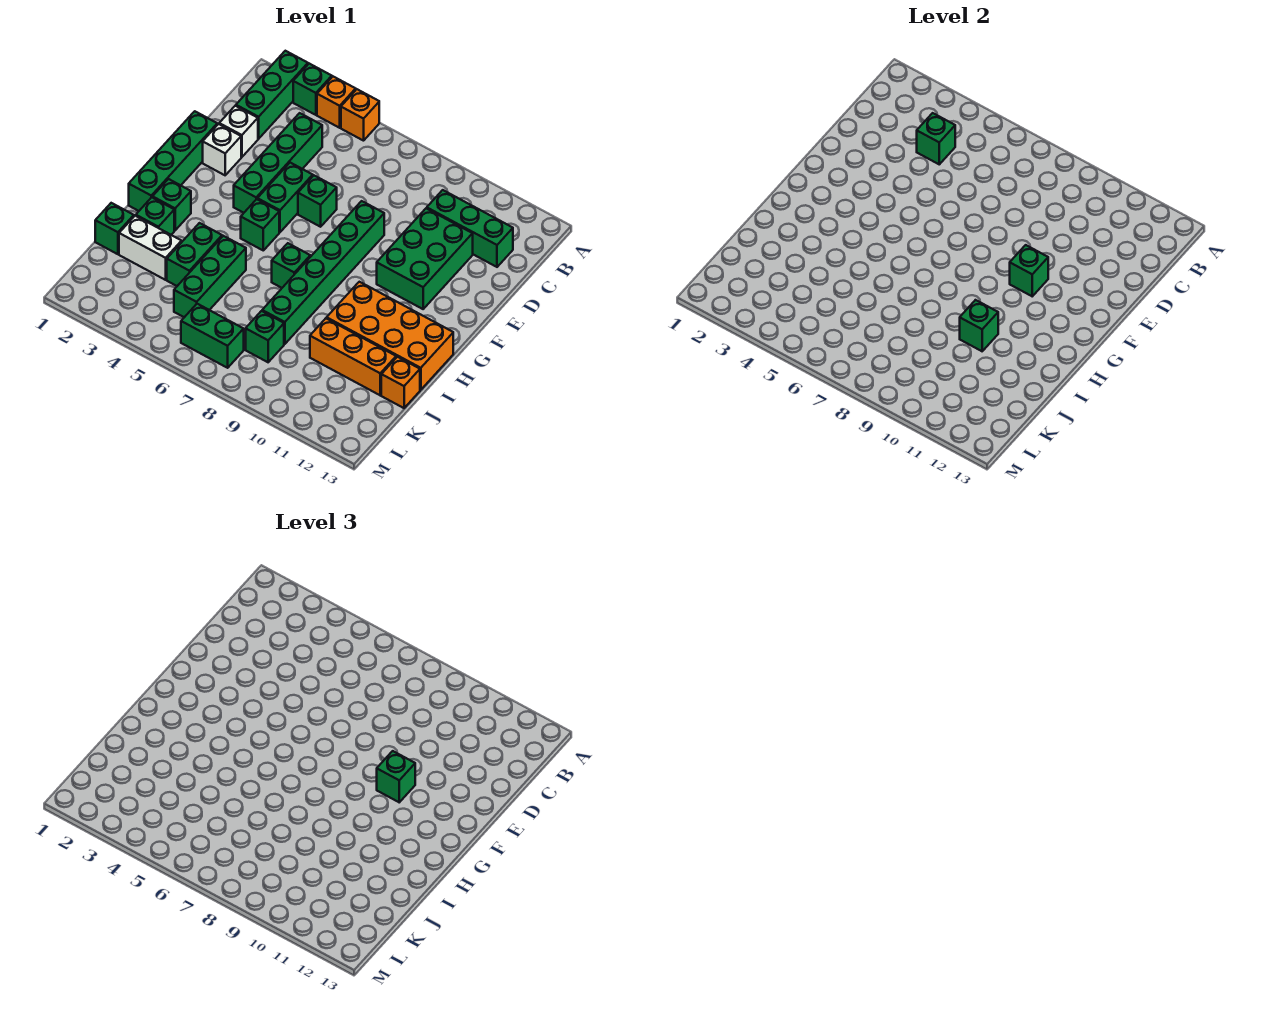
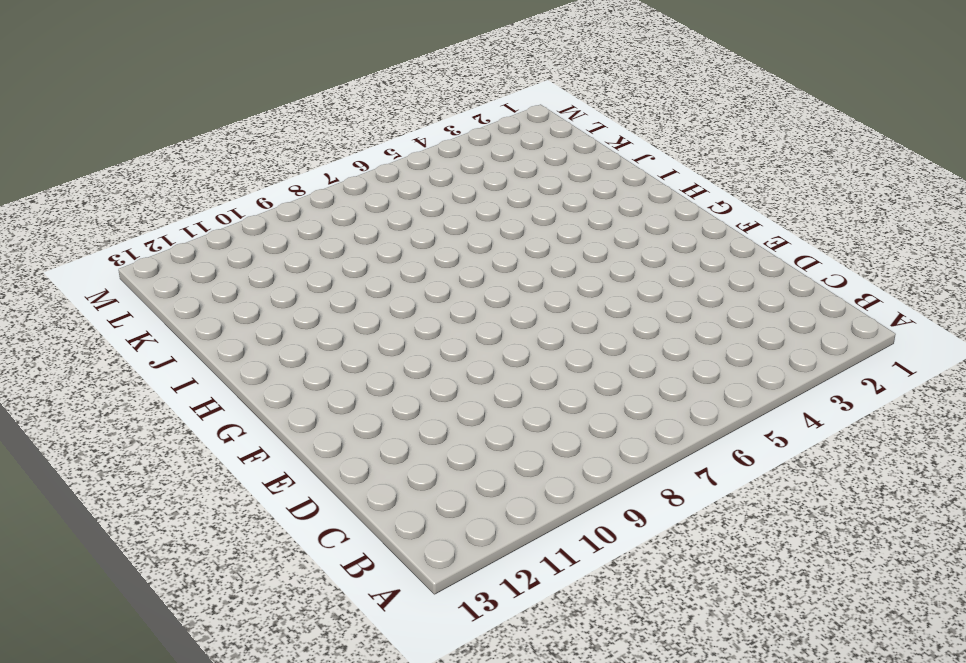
none -> green 1x3 brick [236,51,308,139]
none -> green 1x1 brick [293,64,332,115]
none -> orange 1x1 brick [317,77,356,128]
none -> orange 1x1 brick [341,89,379,141]

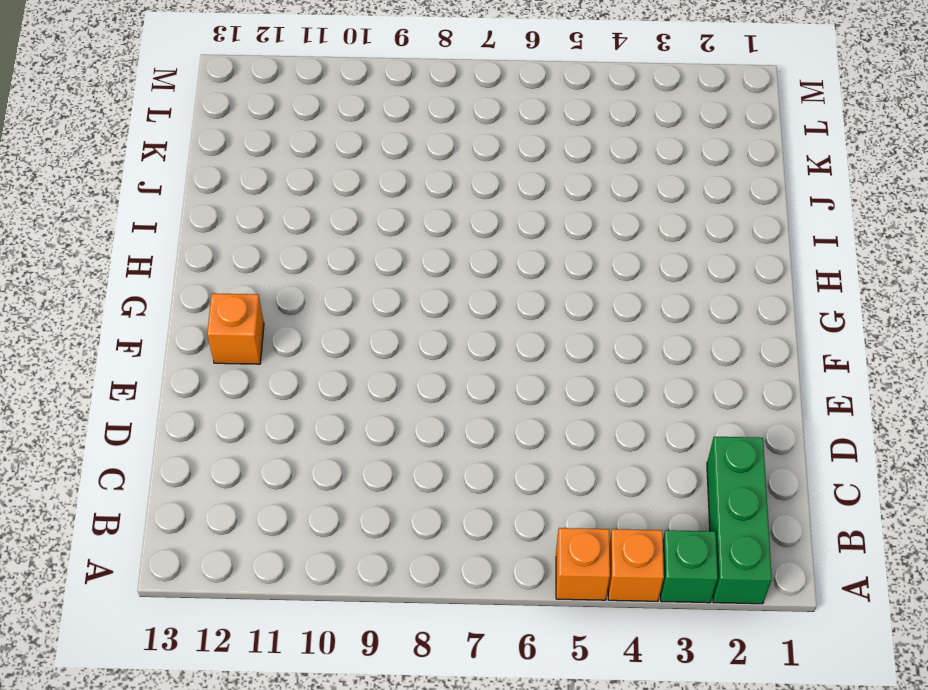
orange 1x1 brick [207,293,264,364] -> orange 1x1 brick moved to [381,357,420,408]
none -> green 1x4 brick [234,113,322,213]
none -> green 1x3 brick [427,190,513,267]
none -> white 1x1 brick [219,106,258,157]
none -> green 2x3 brick [377,208,473,309]

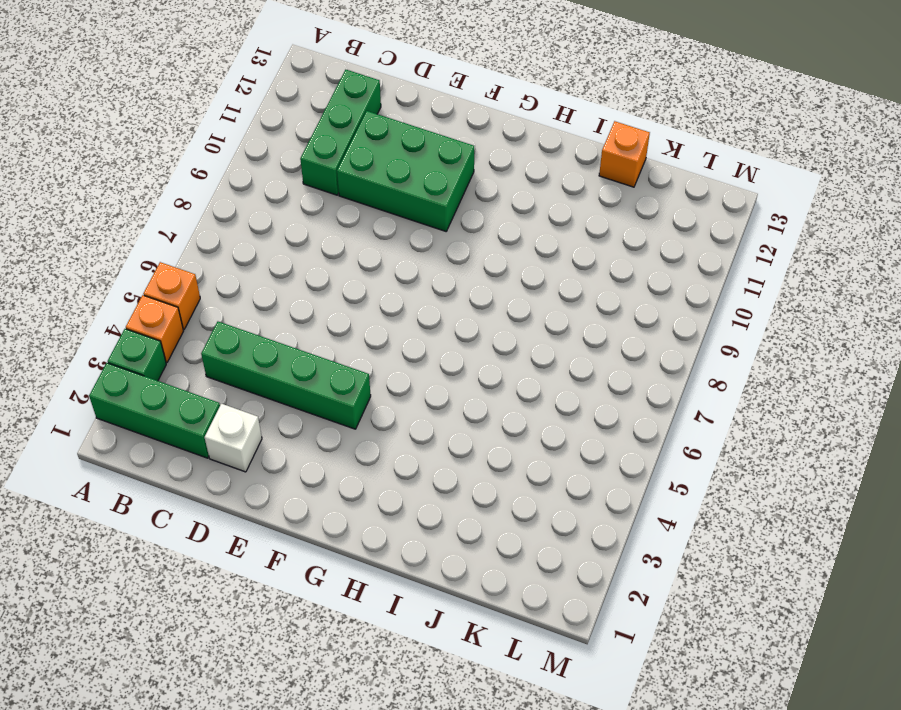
none -> green 1x4 brick [129,111,217,211]
none -> white 1x1 brick [203,124,241,175]
none -> green 1x2 brick [257,163,313,232]
none -> green 1x1 brick [298,176,337,227]

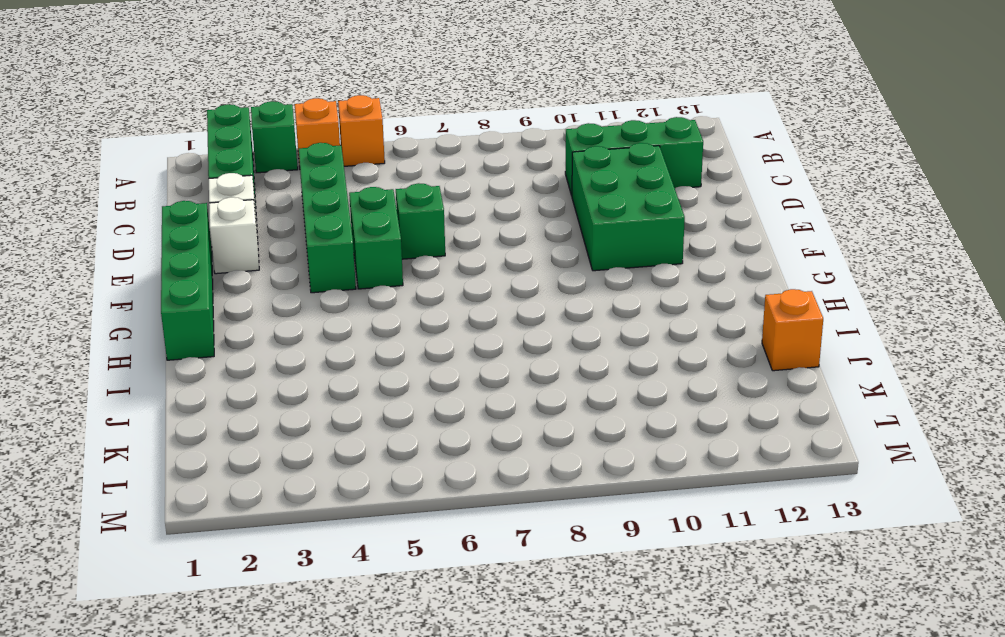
none -> green 1x6 brick [262,201,384,344]
none -> green 1x1 brick [241,199,279,250]
none -> green 1x1 brick [153,179,191,230]
none -> green 1x1 brick [272,243,310,288]

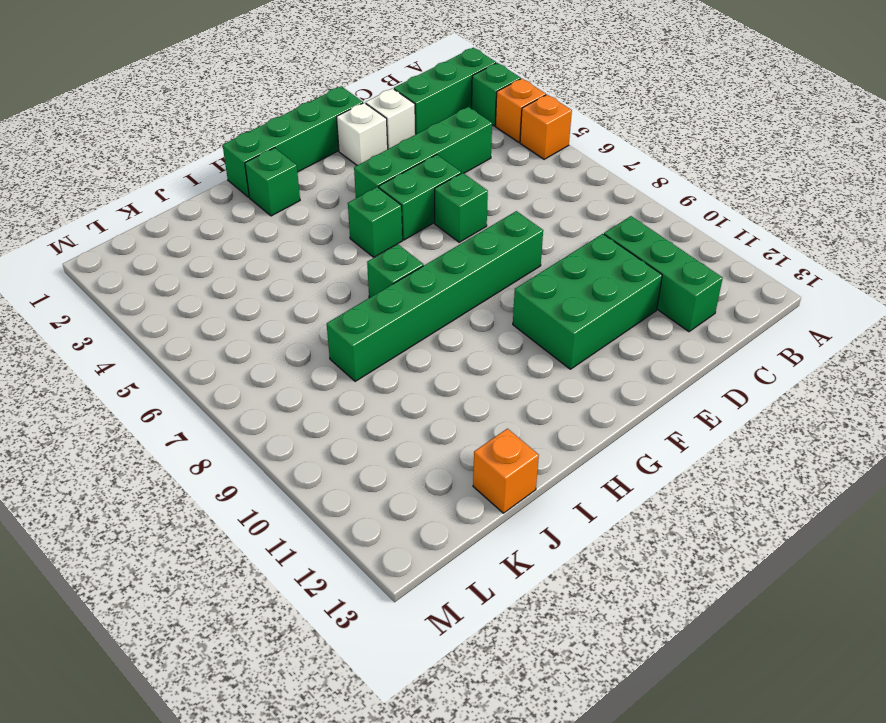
none -> orange 2x4 brick [327,282,453,390]
none -> green 1x1 brick [136,197,174,235]
none -> green 1x2 brick [167,223,222,286]
none -> green 1x3 brick [174,236,246,317]

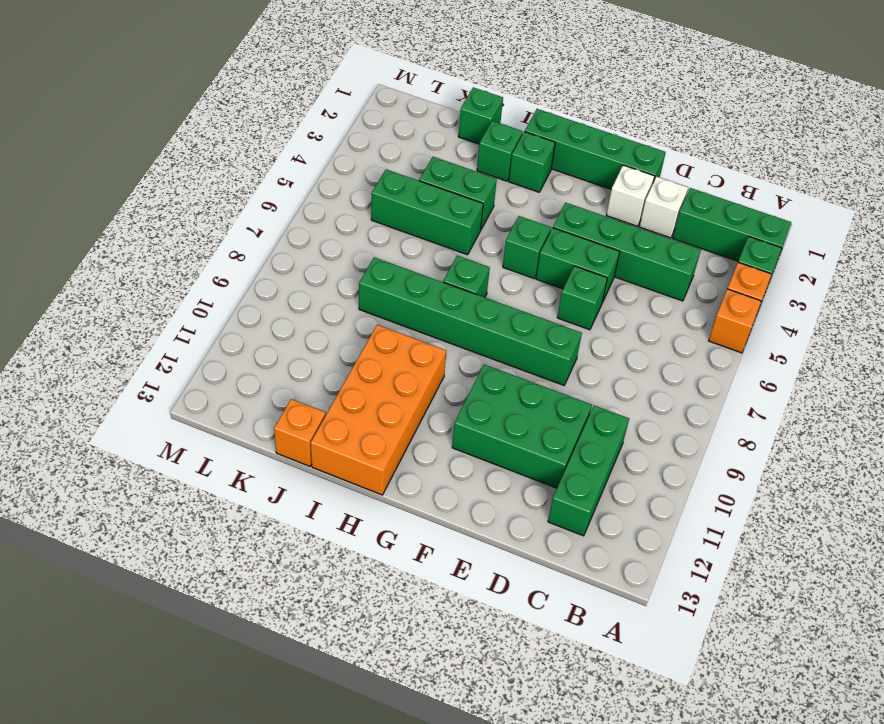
none -> white 1x2 brick [119,216,182,280]
none -> orange 1x3 brick [310,318,396,395]
none -> green 1x1 brick [246,311,284,362]
none -> green 1x2 brick [181,304,244,368]

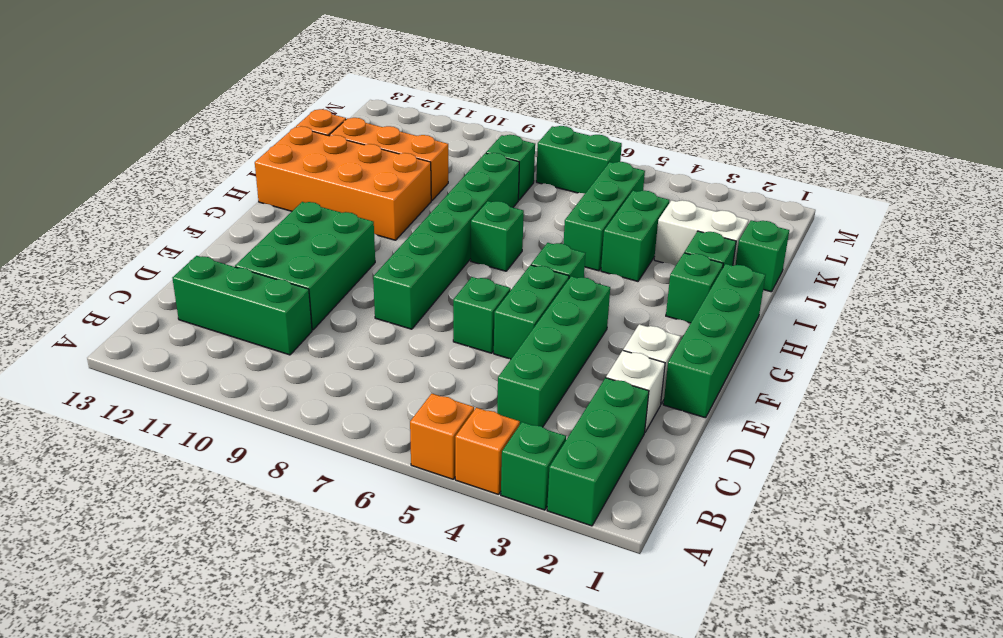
none -> green 1x1 brick [917,113,955,164]
none -> green 1x1 brick [1010,245,1048,296]
none -> green 1x1 brick [960,300,998,351]
none -> green 1x1 brick [377,751,415,802]

